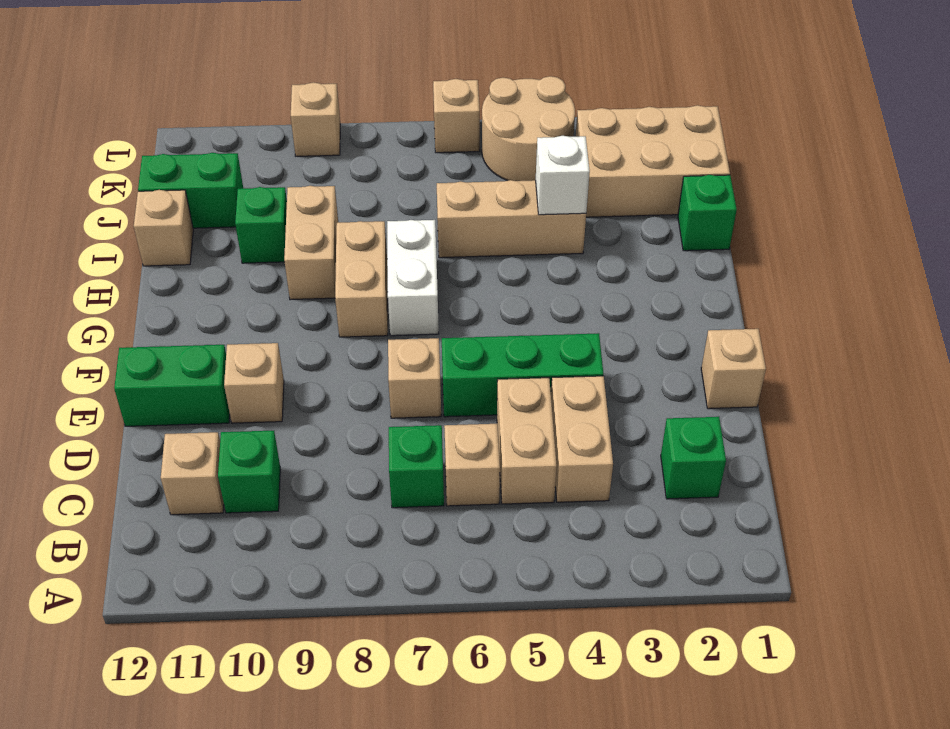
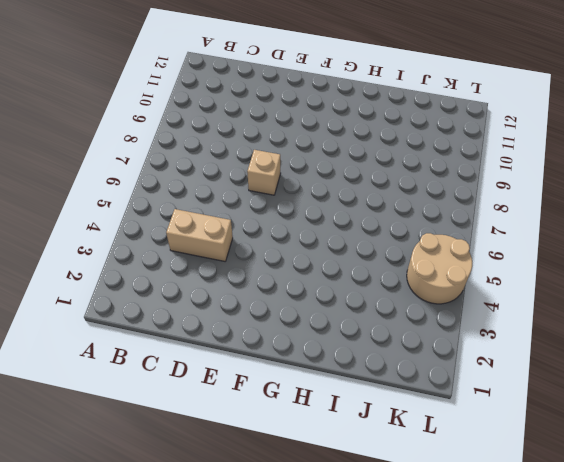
none -> green 1x1 brick [661,417,726,499]
none -> tan 1x2 brick [497,378,557,504]
none -> tan 1x1 brick [444,424,500,506]

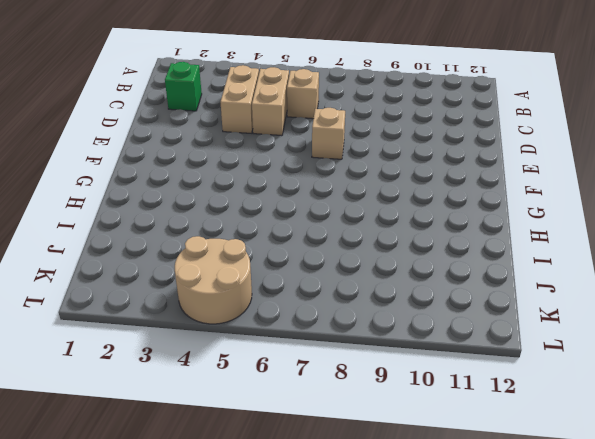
none -> green 1x1 brick [389,425,444,508]
none -> green 1x1 brick [218,431,280,513]
none -> tan 1x1 brick [161,432,224,515]

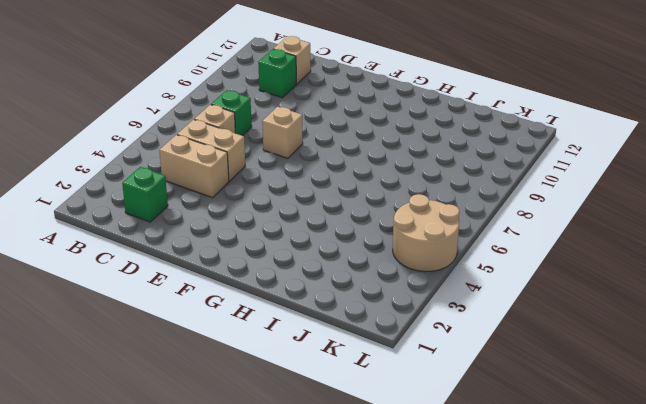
none -> tan 1x1 brick [701,329,766,409]
none -> green 1x3 brick [442,333,603,417]
none -> tan 1x1 brick [224,343,284,423]

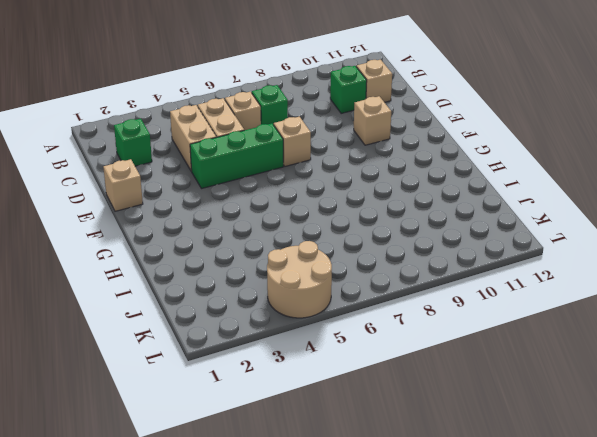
none -> green 1x2 brick [114,345,230,426]
none -> white 1x2 brick [387,220,439,336]
none -> tan 1x2 brick [335,221,388,337]

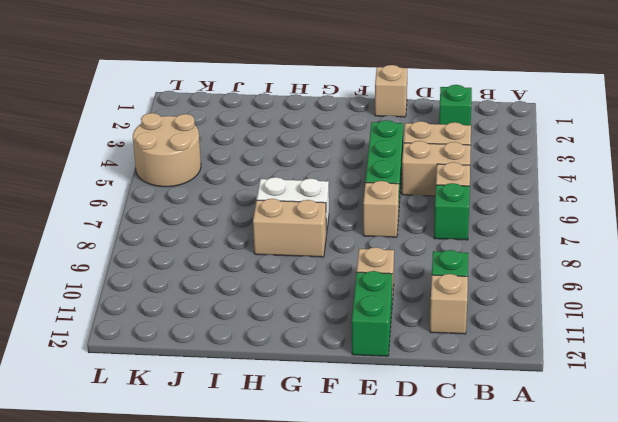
none -> tan 1x2 brick [284,186,338,300]
none -> green 1x1 brick [678,175,737,251]
none -> tan 1x3 brick [437,180,586,258]

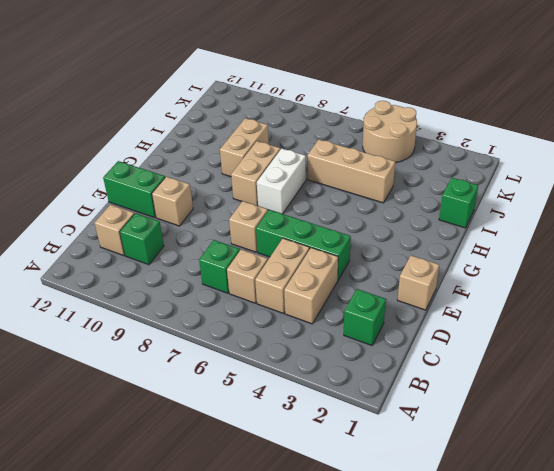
none -> green 1x1 brick [235,187,287,263]
none -> tan 1x1 brick [134,190,193,266]
none -> tan 2x3 brick [576,105,730,217]

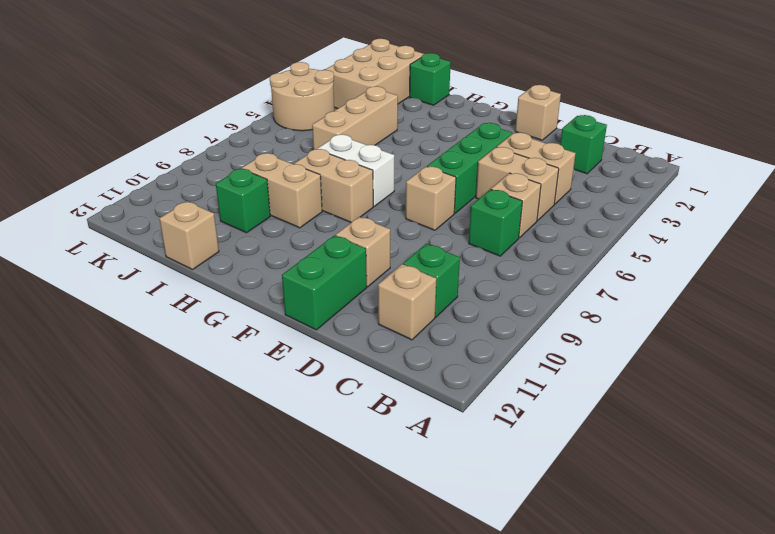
none -> green 1x2 brick [138,153,243,228]
none -> tan 1x1 brick [433,79,480,153]
none -> tan 1x1 brick [291,82,340,156]

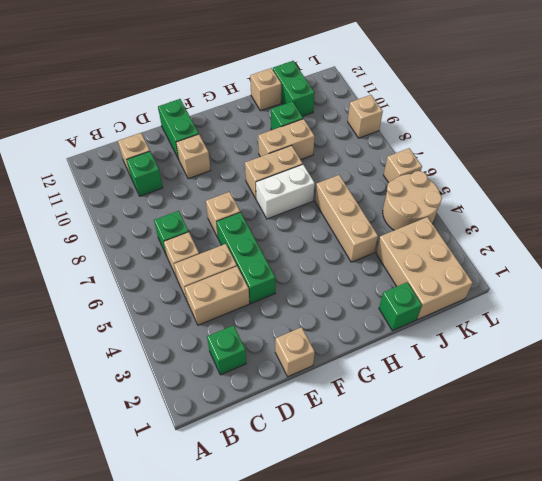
none -> white 1x1 brick [536,136,590,215]

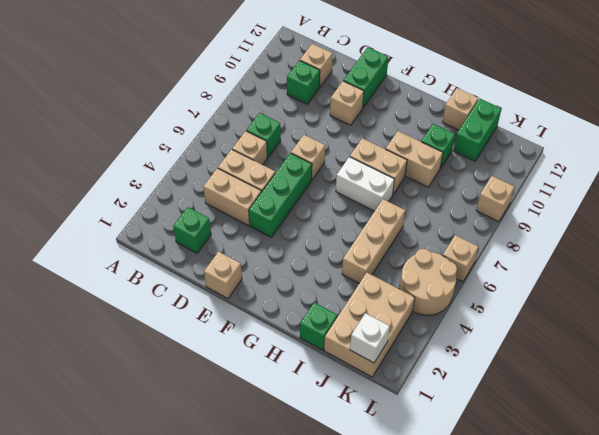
white 1x1 brick [350,313,390,363] -> white 1x1 brick moved to [536,136,590,215]

